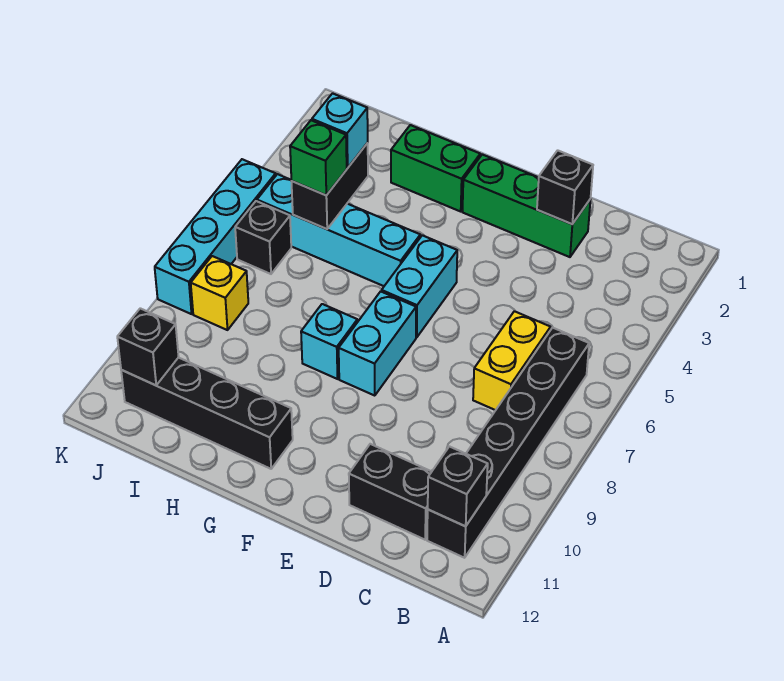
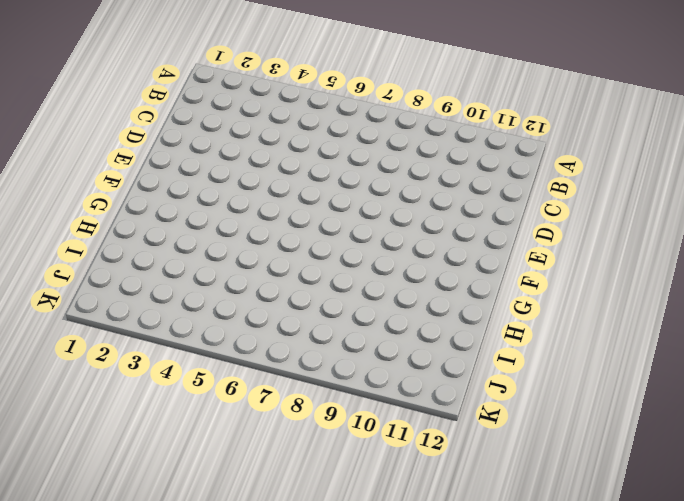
none -> black 1x6 brick [427,328,589,558]
none -> yellow 1x2 brick [473,311,551,410]
none -> black 1x2 brick [349,444,432,540]

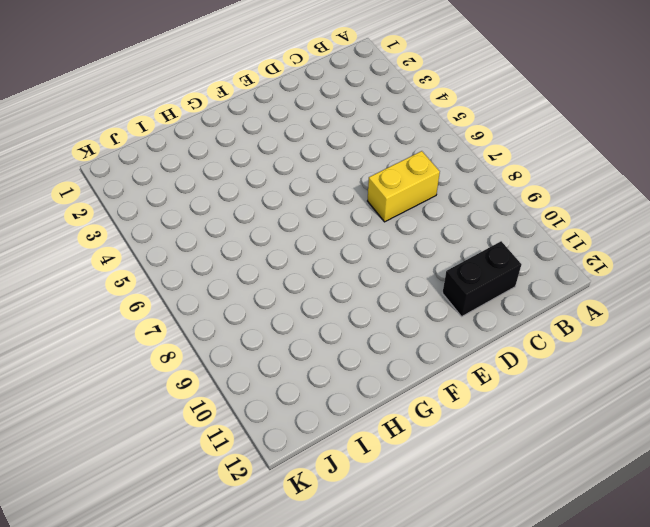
yellow 1x2 brick [368,151,440,222] -> yellow 1x2 brick turned to [473,311,551,410]
none -> black 1x6 brick [427,328,589,558]
none -> green 1x3 brick [462,154,591,257]
none -> cyan 1x2 brick [382,235,457,337]

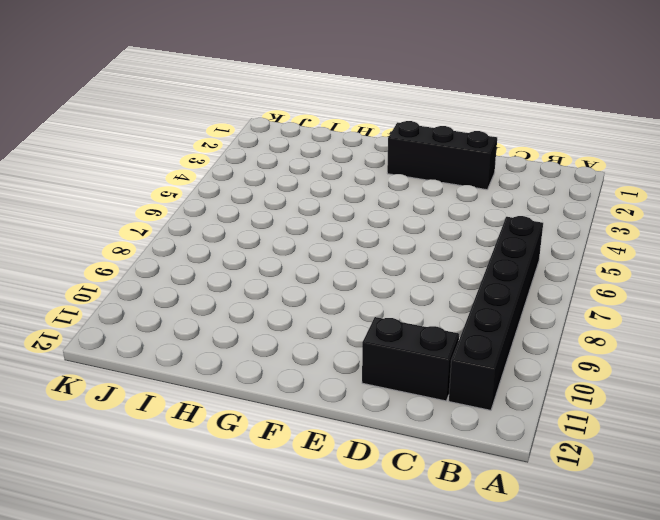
black 1x3 brick [387,121,497,190] -> green 1x3 brick [462,154,591,257]
none -> yellow 1x2 brick [473,311,551,410]
none -> cyan 1x2 brick [382,235,457,337]
none -> cyan 1x2 brick [339,291,416,396]

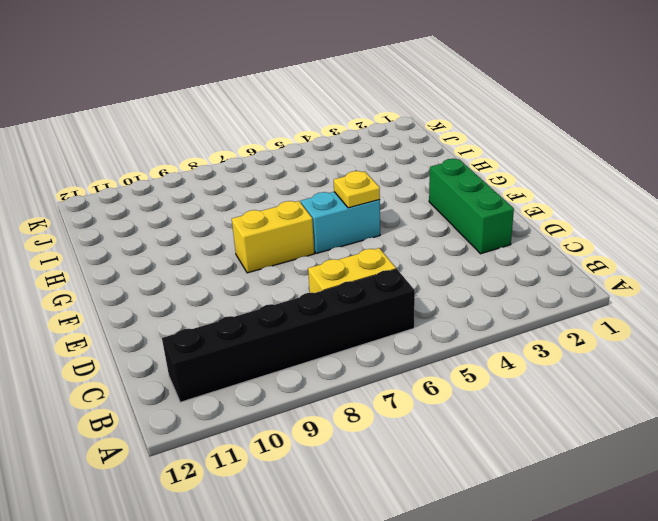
yellow 1x1 plate [334,171,380,208] -> none
yellow 1x2 brick [232,201,314,273] -> cyan 1x2 brick [339,291,416,396]
none -> black 1x2 brick [349,444,432,540]
none -> green 1x2 brick [391,125,480,211]
none -> cyan 1x4 brick [257,174,420,286]

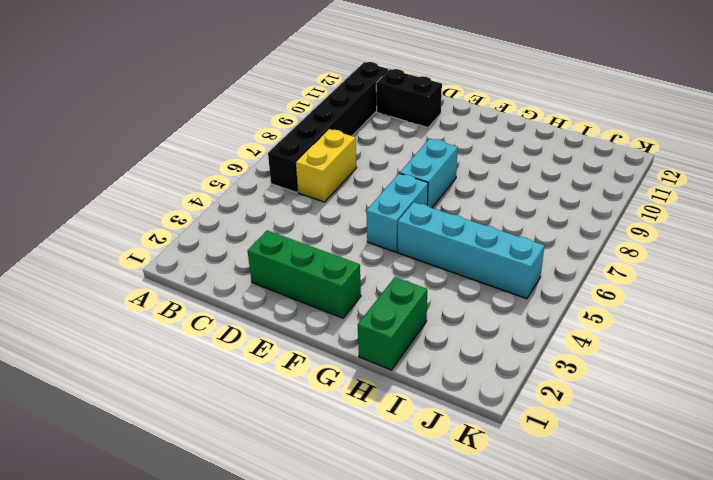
green 1x2 brick [358,277,427,370] -> green 1x2 brick turned to [391,125,480,211]
none -> cyan 1x1 brick [301,304,357,379]
none -> black 1x4 brick [121,357,293,469]
none -> black 1x1 brick [235,201,291,274]

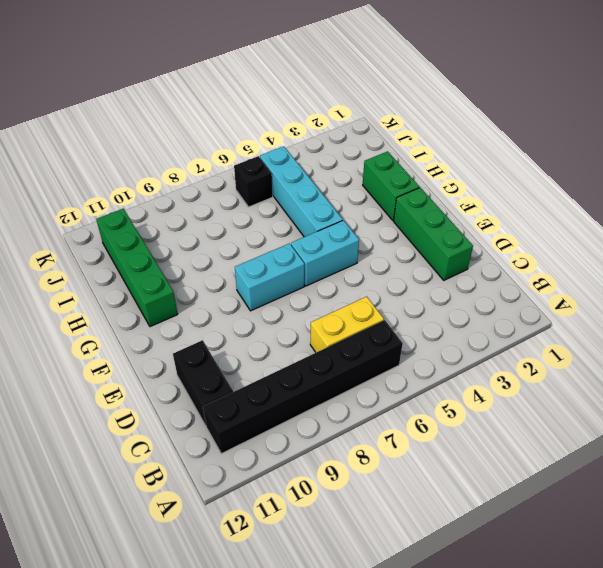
green 1x4 brick [96,209,178,327] -> black 1x4 brick [121,357,293,469]
none -> cyan 1x1 brick [301,304,357,379]
none -> yellow 1x1 brick [191,256,248,330]
none -> cyan 1x4 brick [155,159,276,314]

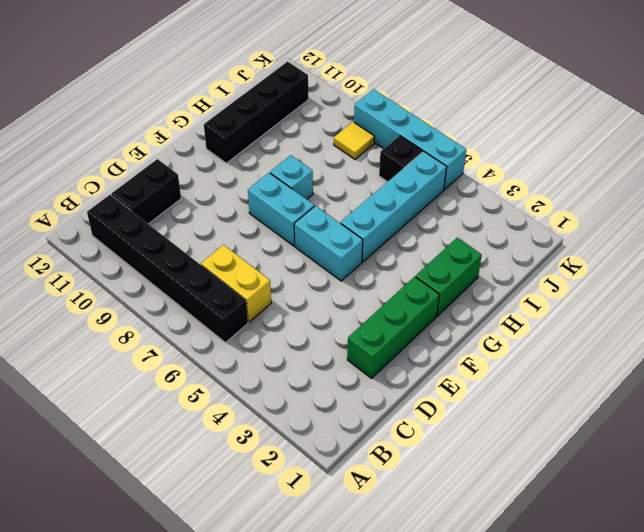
yellow 1x1 tile [334,122,375,159] -> yellow 1x1 brick [191,256,248,330]
none -> black 1x1 brick [428,447,488,526]
none -> black 1x1 brick [537,150,593,224]
none -> black 1x2 brick [292,143,368,229]

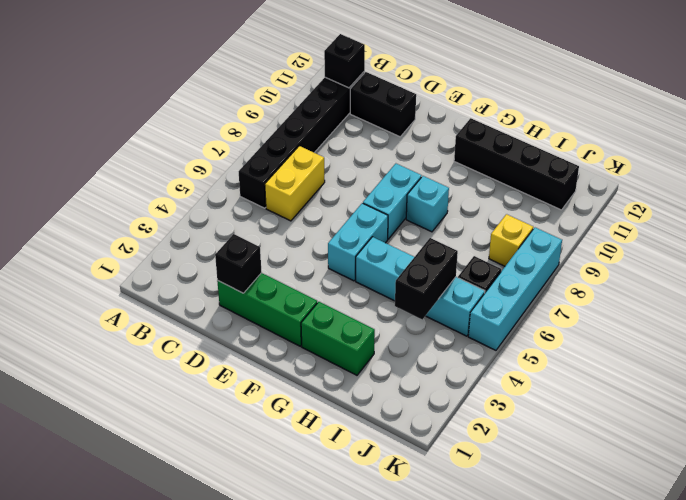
none -> black 1x1 brick [117,308,179,385]
none -> cyan 1x1 brick [312,93,368,168]
none -> green 1x1 brick [290,120,347,195]

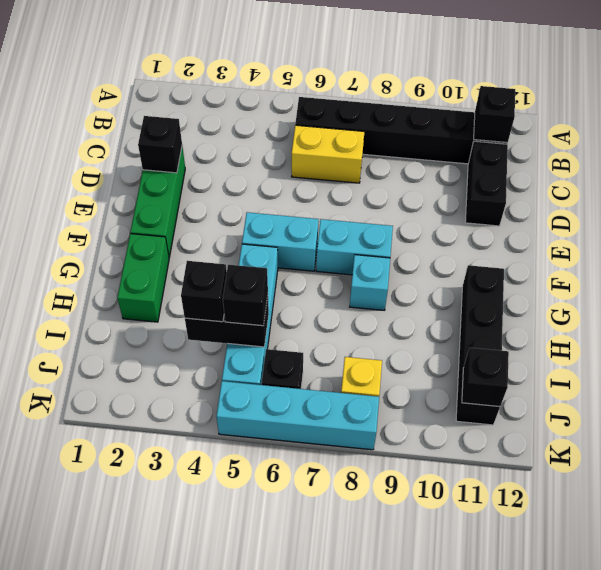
black 1x1 brick [181,261,227,322] -> cyan 1x1 brick [312,93,368,168]
black 1x1 brick [223,265,268,326] -> green 1x1 brick [290,120,347,195]

